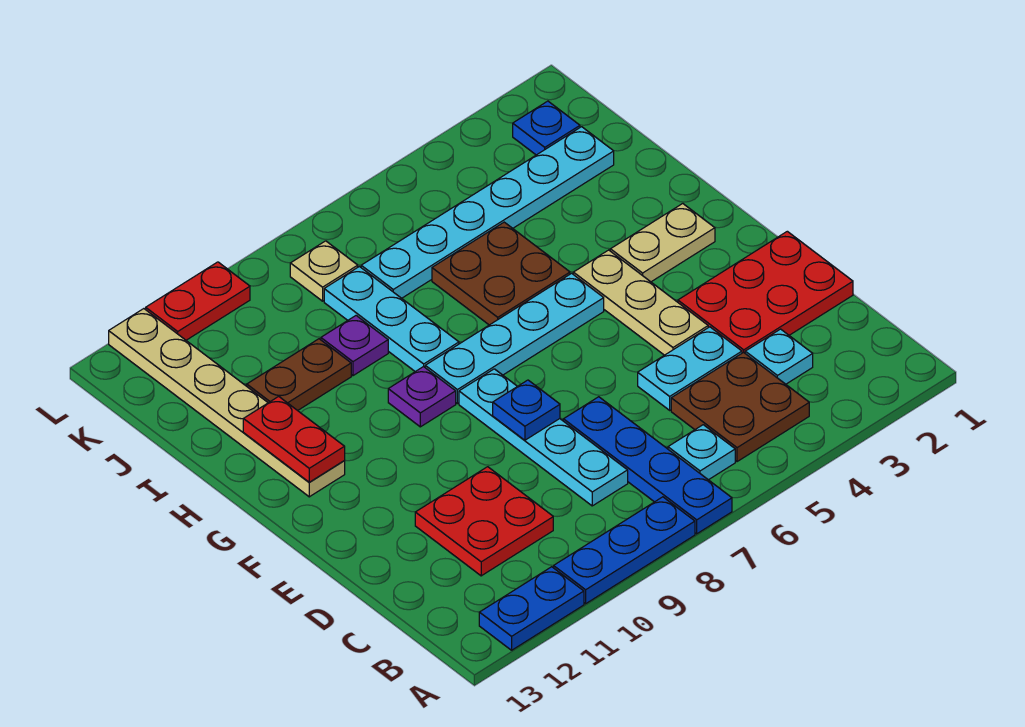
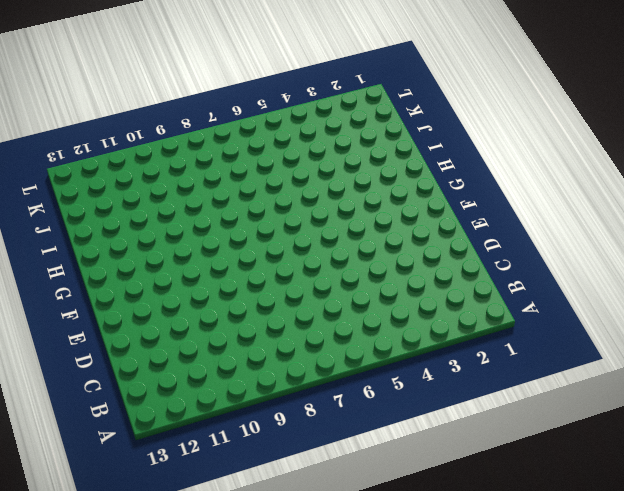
none -> blue 1x4 plate [563,397,732,534]
none -> blue 1x3 plate [554,497,695,604]
none -> blue 1x2 plate [479,567,584,650]

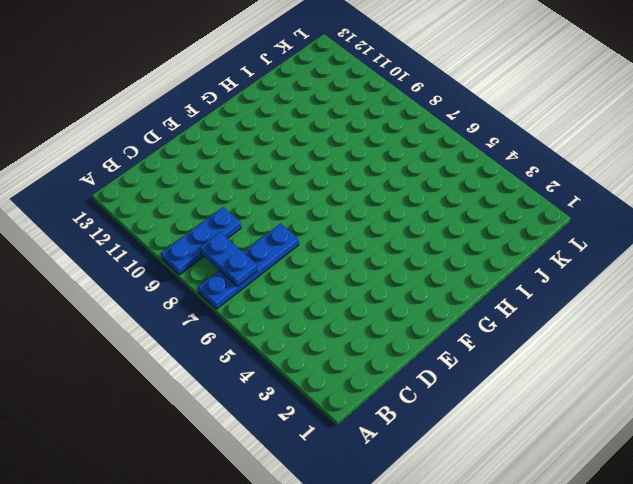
blue 1x3 plate [161,207,241,275] -> blue 1x3 plate turned to [554,497,695,604]
blue 1x2 plate [200,232,257,286] -> blue 1x2 plate moved to [479,567,584,650]
none -> brown 2x2 plate [671,352,809,462]
none -> cyan 1x1 plate [668,425,735,480]
none -> cyan 1x1 plate [745,329,813,384]

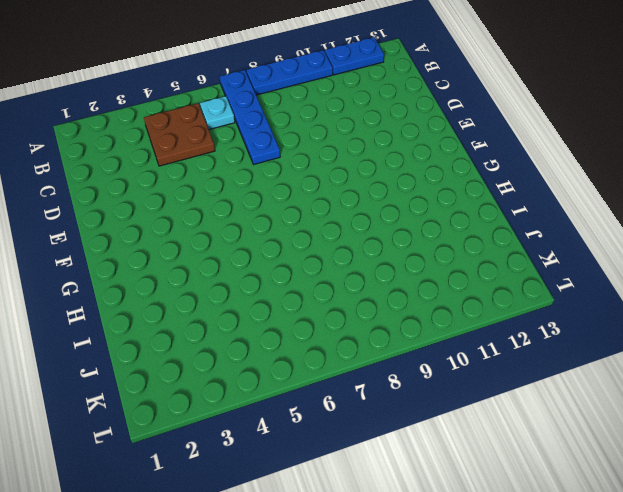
none -> cyan 1x1 plate [745,329,813,384]
none -> cyan 1x4 plate [459,369,628,506]
none -> red 2x2 plate [415,467,553,576]

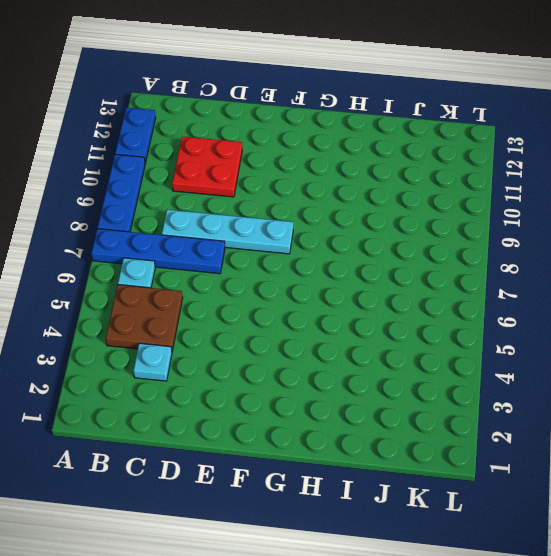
none -> red 2x3 plate [678,231,853,353]
none -> cyan 1x2 plate [638,327,742,410]
none -> tan 1x3 plate [573,250,708,355]

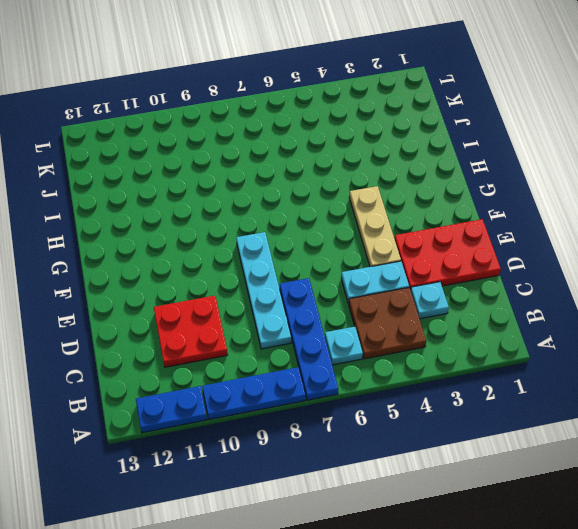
none -> tan 1x2 plate [610,204,715,282]
none -> cyan 1x4 plate [425,273,604,404]
none -> purple 1x1 plate [388,366,456,427]

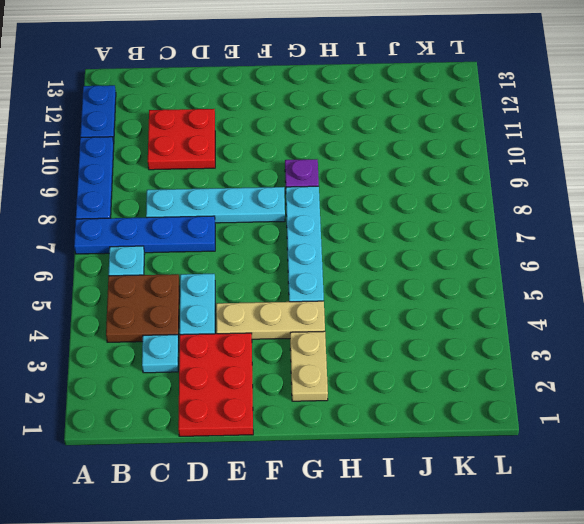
none -> tan 1x6 plate [109,309,345,497]
none -> brown 2x2 plate [432,222,570,325]
none -> cyan 1x3 plate [324,267,459,372]

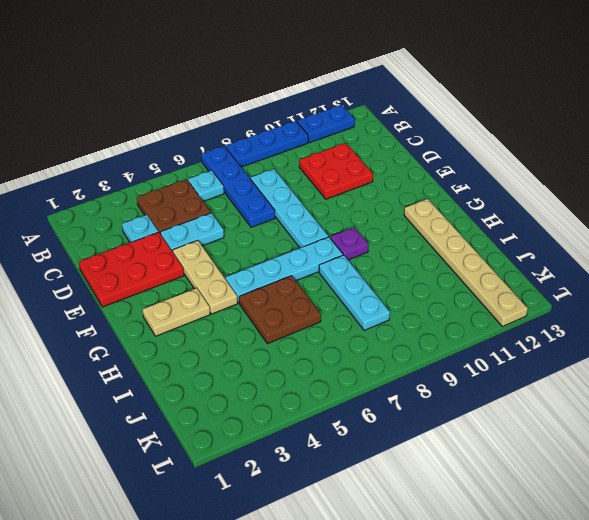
none -> purple 1x1 plate [321,316,388,376]
none -> brown 1x2 plate [247,339,351,411]
none -> cyan 1x6 plate [361,127,614,298]

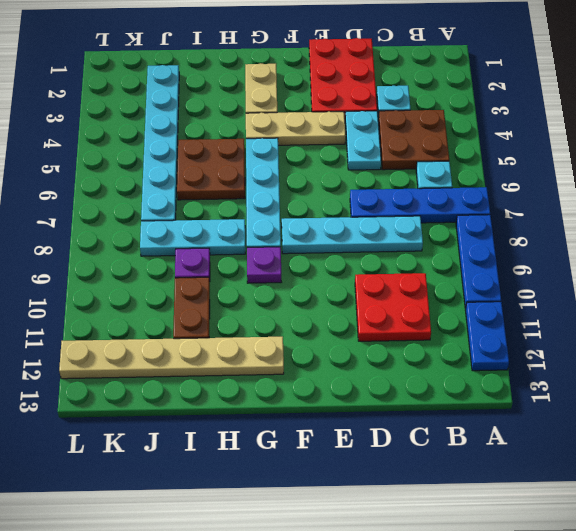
none -> blue 1x1 plate [513,101,580,155]
none -> tan 1x1 plate [290,241,358,301]
none -> red 1x2 plate [146,262,250,340]

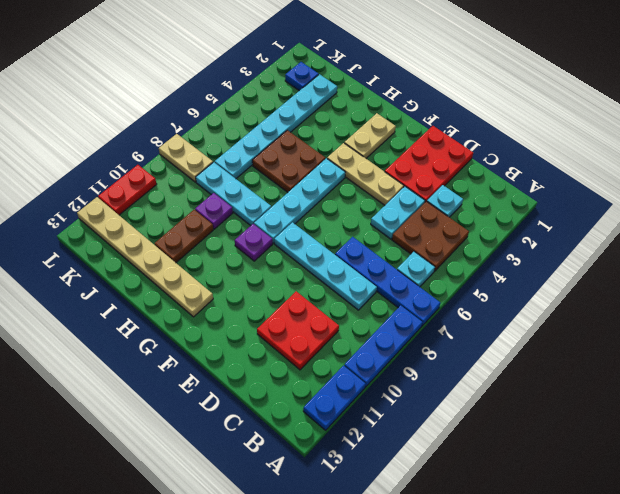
tan 1x2 plate [159,134,213,182] -> tan 1x1 plate [290,241,358,301]
none -> blue 1x1 plate [493,380,560,440]
none -> red 1x2 plate [243,396,345,482]

